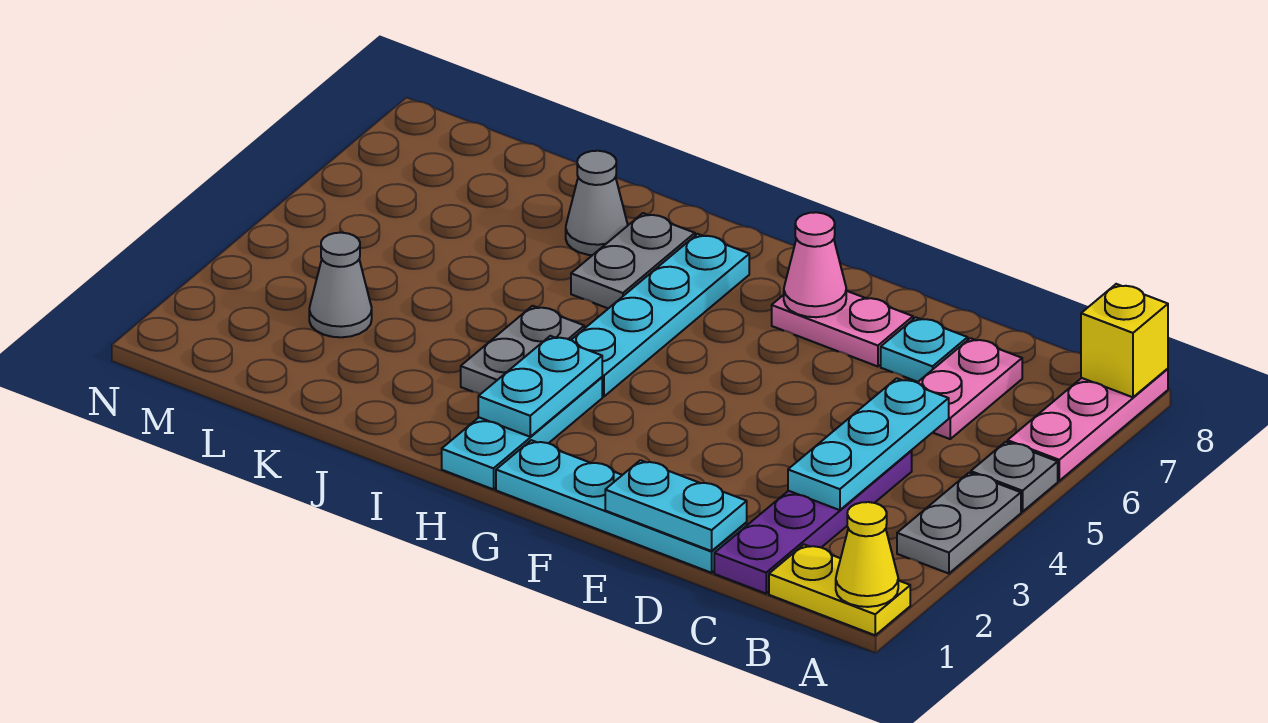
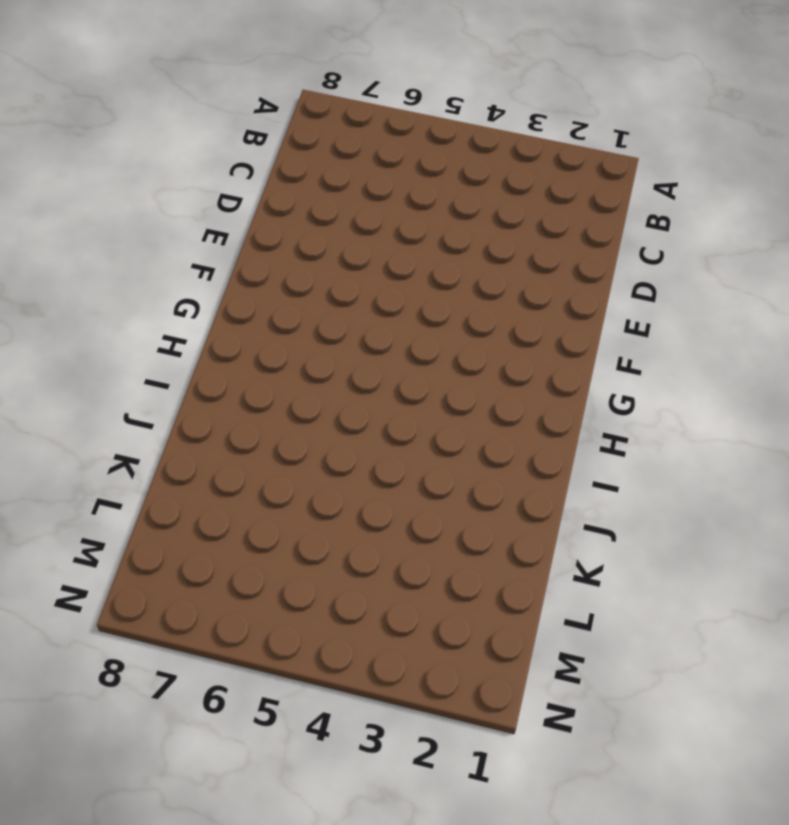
none -> yellow 1x2 plate [769,545,910,635]
none -> grey 1x2 plate [897,473,1021,574]
none -> grey 1x1 plate [971,442,1058,512]

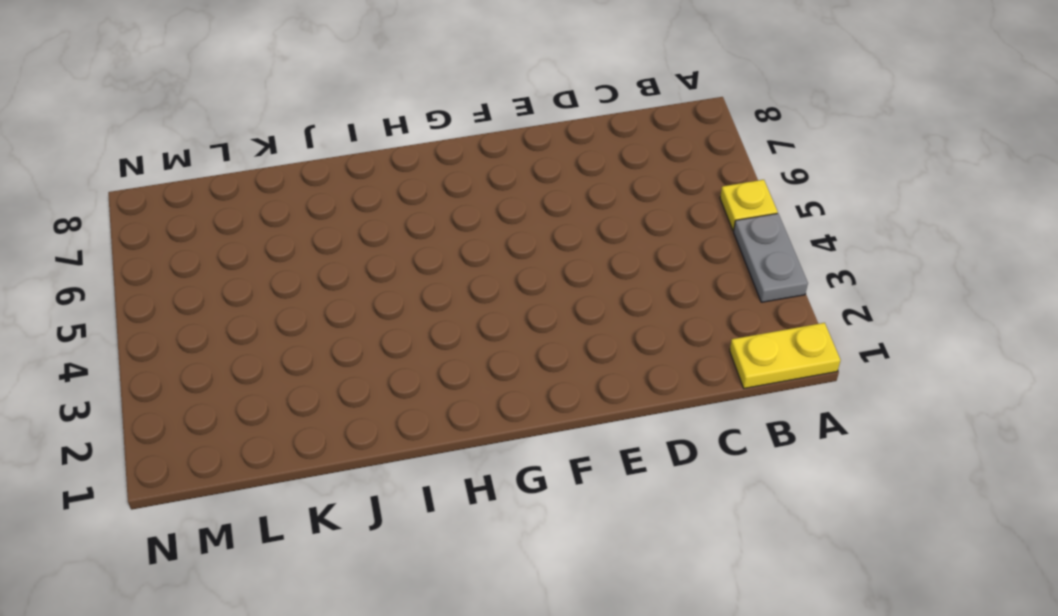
yellow 1x1 plate [720,180,778,231] -> grey 1x1 plate [971,442,1058,512]
none -> pink 1x3 plate [1008,369,1168,481]
none -> purple 1x4 plate [714,451,912,594]
none -> pink 1x2 plate [917,338,1022,439]

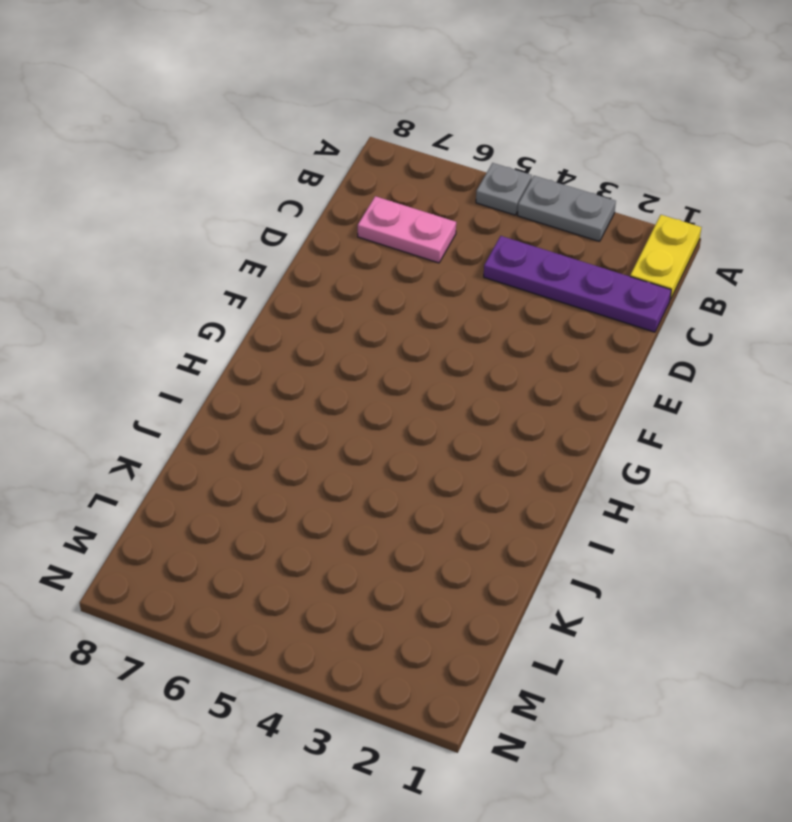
none -> pink 1x3 plate [1008,369,1168,481]
none -> cyan 1x4 plate [496,440,747,573]
none -> cyan 1x1 plate [881,317,968,382]

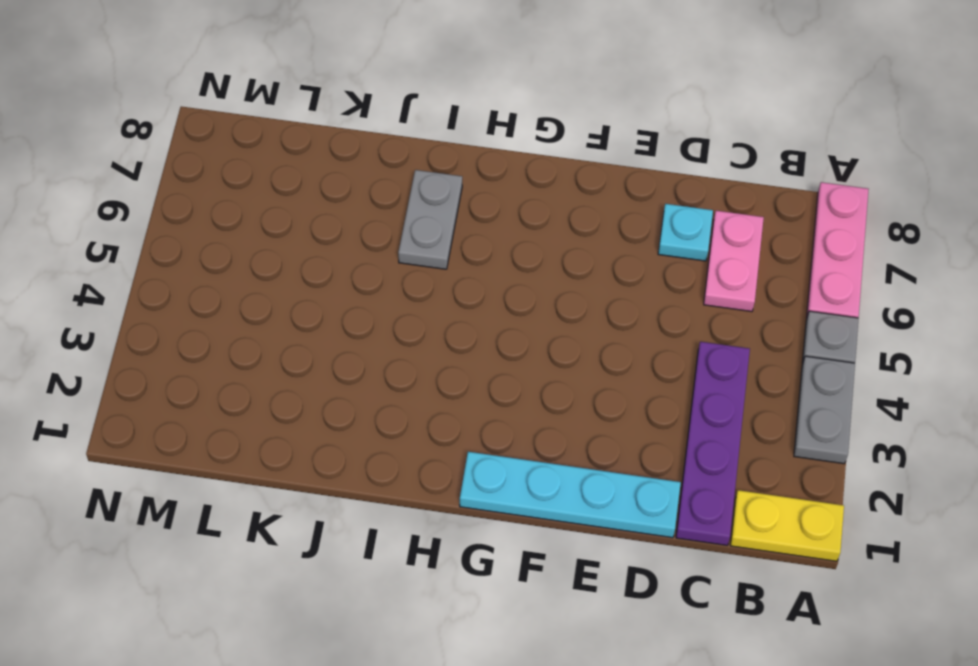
none -> pink 1x2 plate [772,291,913,366]
none -> cyan 1x3 plate [442,377,602,489]
none -> cyan 1x4 plate [572,234,749,397]

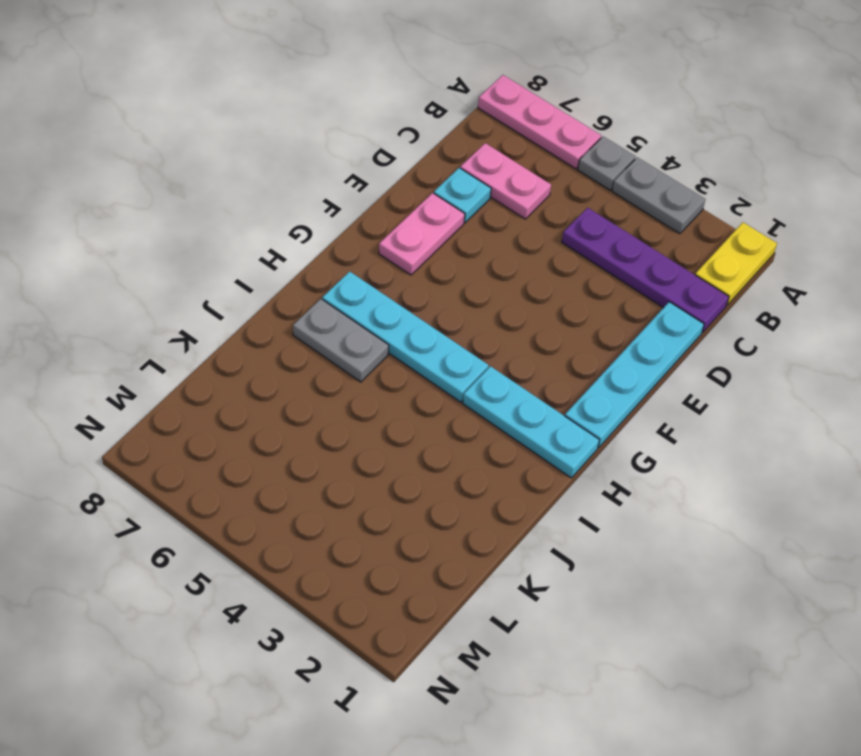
none -> grey 1x2 plate [461,306,584,394]
none -> grey 1x1 cone [566,151,628,255]
none -> grey 1x1 cone [309,233,372,337]

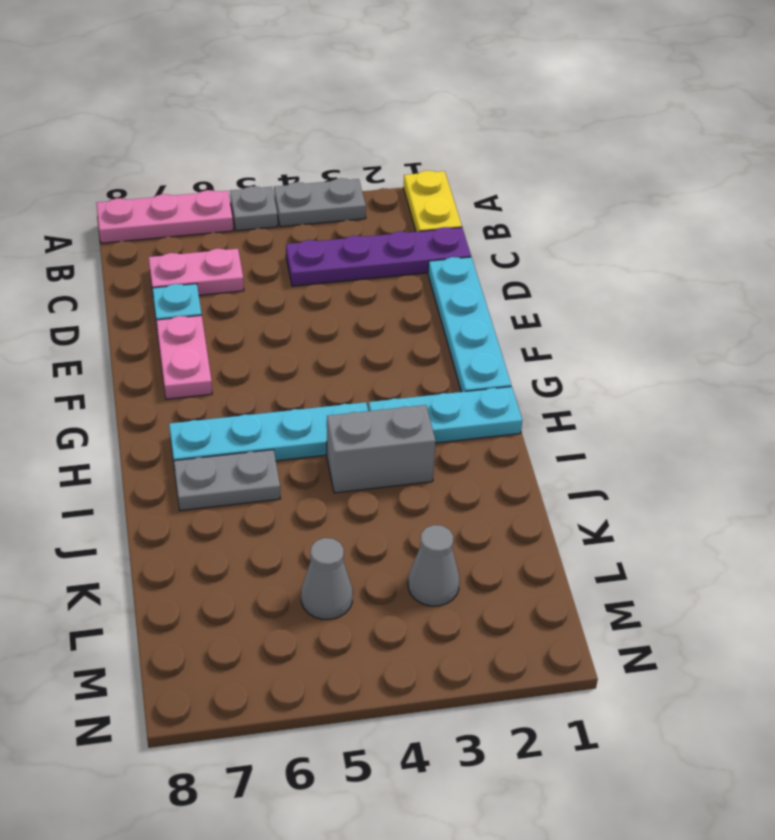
grey 1x2 brick [327,405,436,493] -> grey 1x2 plate [461,306,584,394]
grey 1x1 cone [301,538,353,619] -> grey 1x1 cone moved to [566,151,628,255]
none -> yellow 1x1 cone [836,502,898,607]
none -> yellow 1x1 brick [1081,284,1168,397]
none -> cyan 1x3 plate [788,378,949,510]

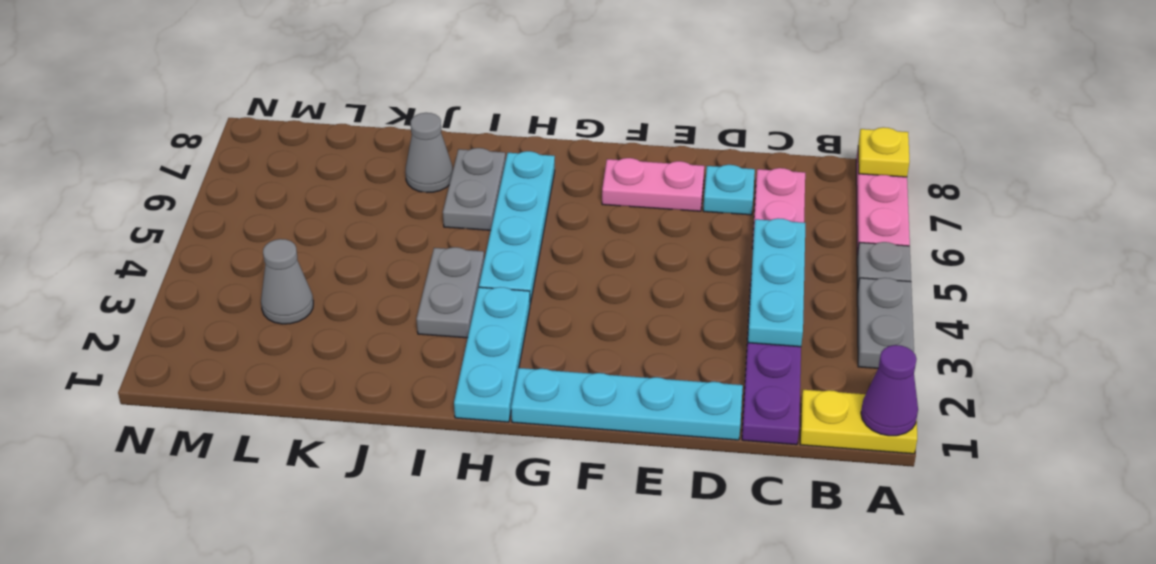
purple 1x1 cone [861,345,918,436] -> yellow 1x1 cone [836,502,898,607]
yellow 1x1 plate [858,127,909,177] -> yellow 1x1 brick [1081,284,1168,397]
none -> cyan 1x2 plate [605,460,747,551]
none -> pink 1x1 cone [784,212,846,317]
none -> cyan 1x2 plate [478,336,602,437]

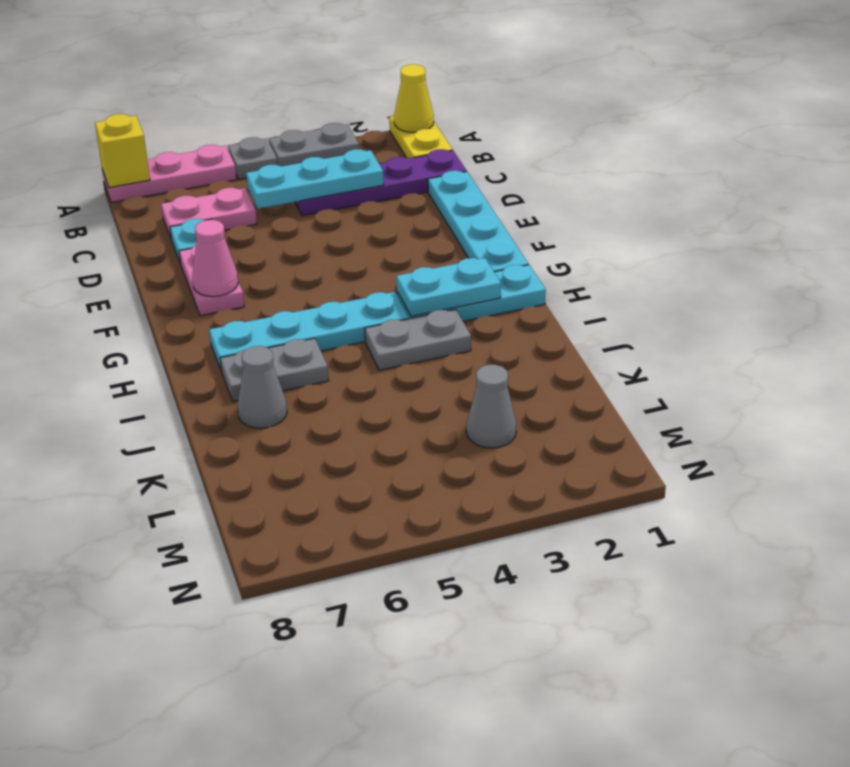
none -> cyan 1x2 plate [605,460,747,551]

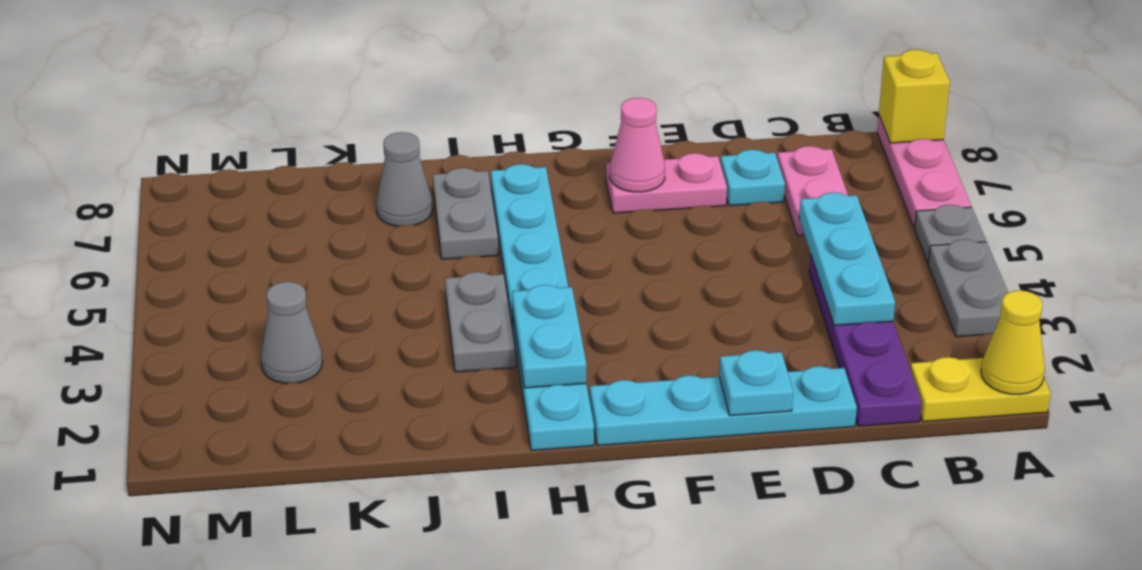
cyan 1x1 plate [719,350,793,416] -> cyan 1x2 plate [605,460,747,551]

